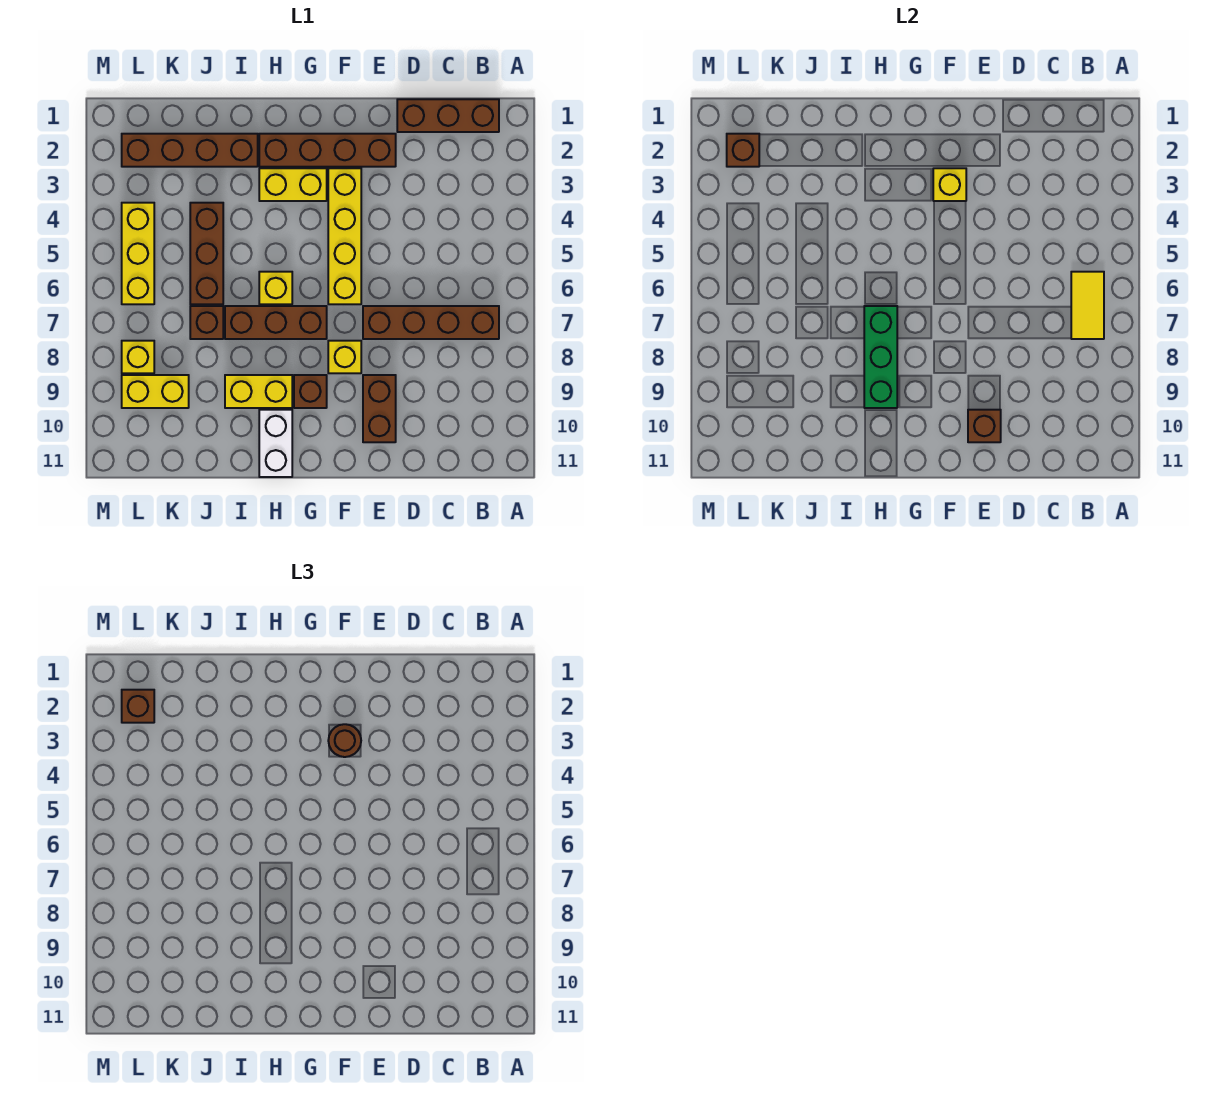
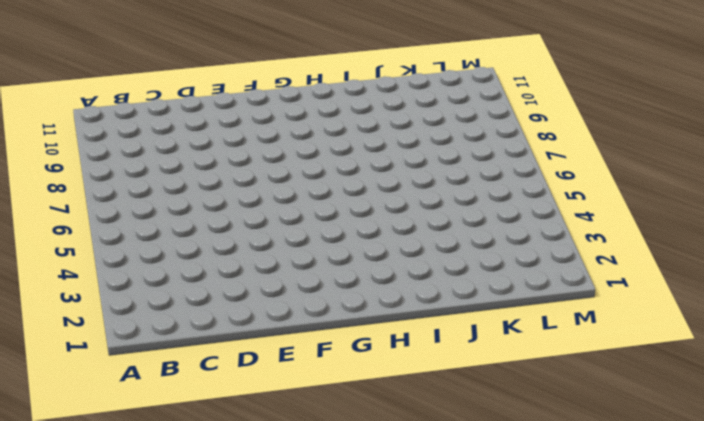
none -> brown 1x3 brick [397,99,499,132]
none -> brown 1x4 brick [363,306,499,339]
none -> brown 1x4 brick [259,134,396,167]

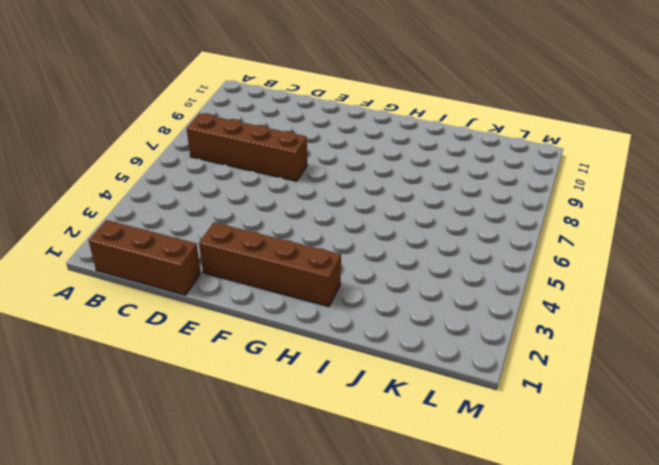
none -> brown 1x2 brick [363,375,396,442]
none -> yellow 1x4 brick [328,168,361,304]
none -> yellow 1x1 brick [328,341,361,373]

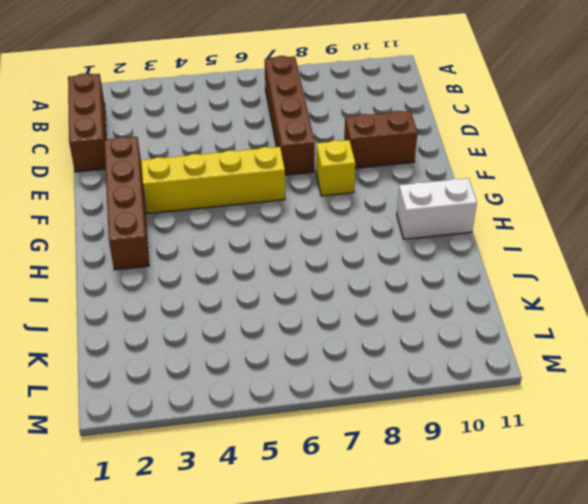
none -> yellow 1x2 brick [259,168,327,201]
none -> brown 1x3 brick [225,306,327,339]
none -> brown 1x1 brick [294,375,327,408]

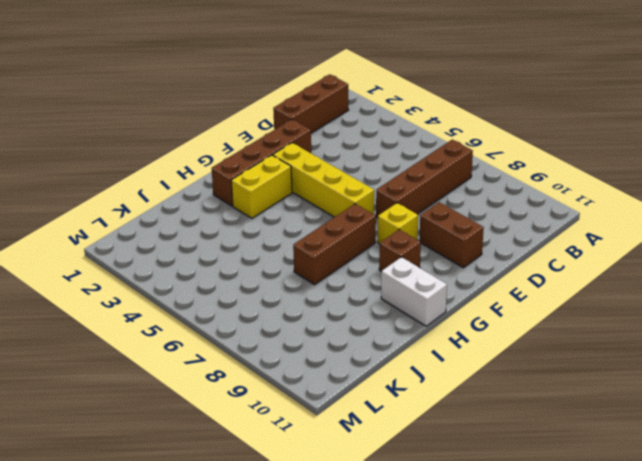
none -> yellow 1x1 brick [259,272,292,304]
none -> yellow 1x2 brick [225,375,292,408]
none -> brown 1x4 brick [122,134,258,167]

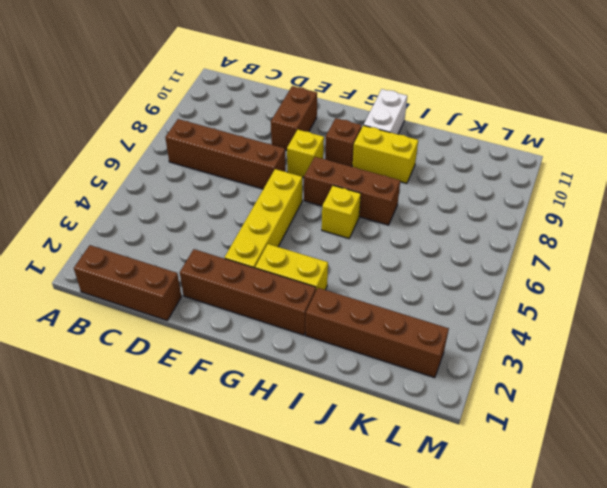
none -> brown 1x3 brick [190,203,223,304]
none -> brown 1x1 brick [190,306,223,339]
none -> yellow 1x2 brick [122,375,189,408]

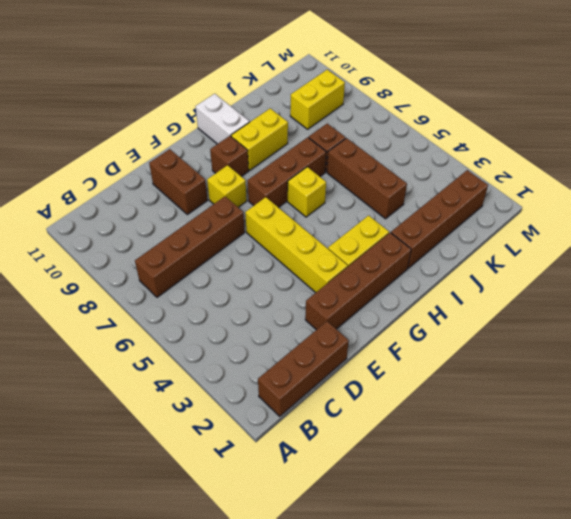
none -> yellow 1x3 brick [122,203,154,304]
none -> yellow 1x1 brick [122,341,154,373]
none -> yellow 1x2 tile [1071,272,1104,339]

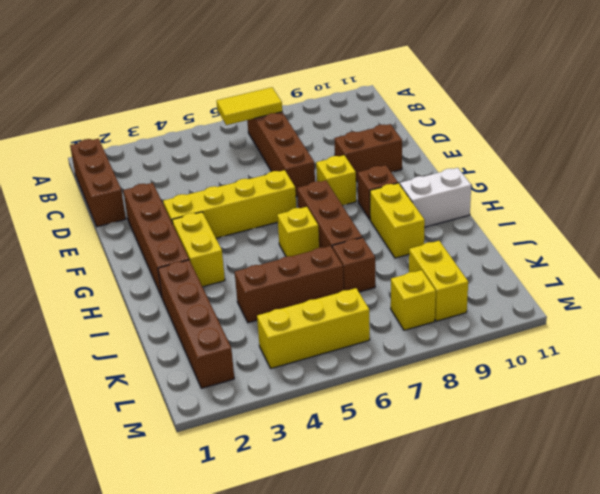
none -> brown 1x1 brick [968,410,1001,442]
none -> yellow 1x1 brick [933,168,966,201]
none -> green 1x3 brick [864,306,897,408]

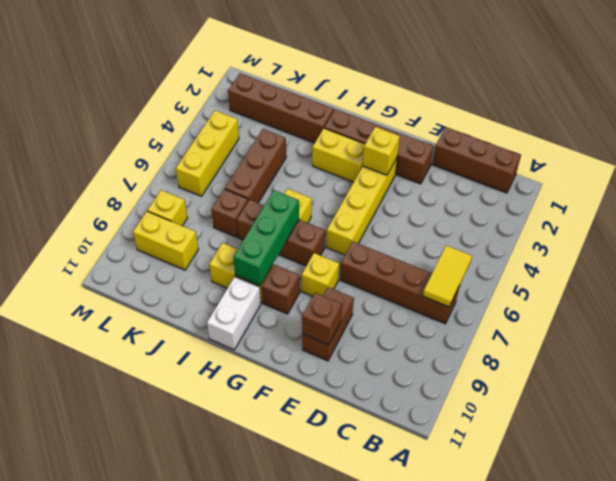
none -> brown 1x1 brick [727,134,759,167]
none -> brown 1x1 round brick [328,724,361,757]
none -> brown 1x1 brick [122,690,154,723]

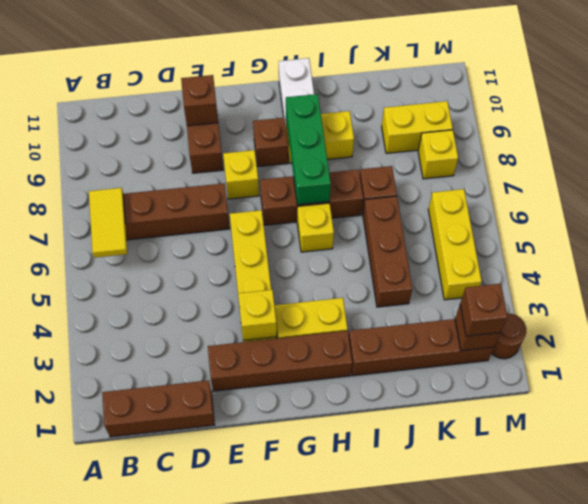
brown 1x1 round brick [492,313,526,359] -> brown 1x1 round brick moved to [328,724,361,757]

